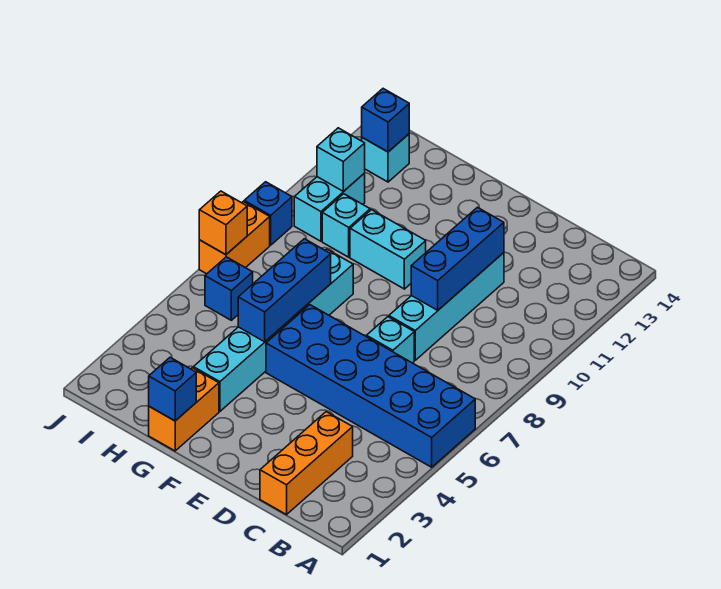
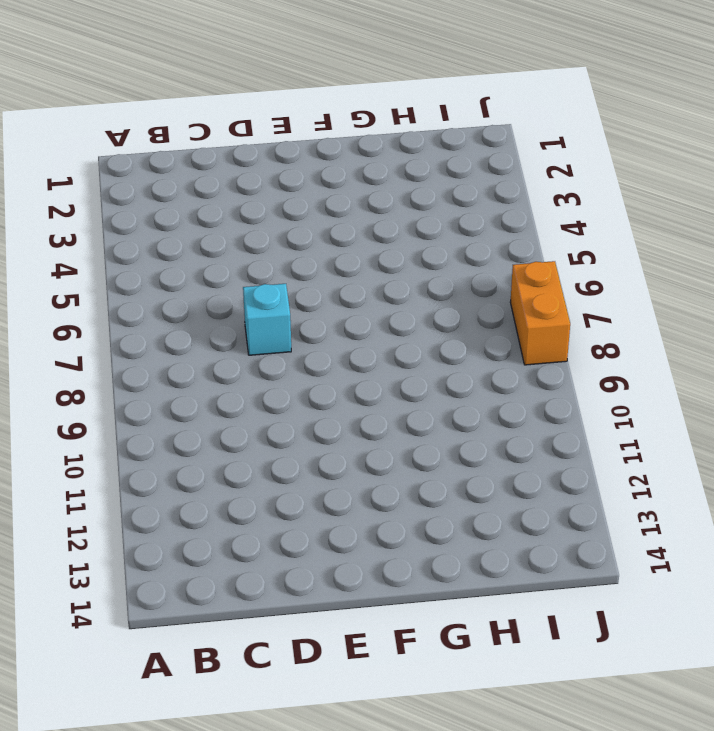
none -> blue 2x6 brick [266,305,475,467]
none -> orange 1x3 brick [260,412,353,515]
none -> cyan 1x4 brick [389,253,504,360]

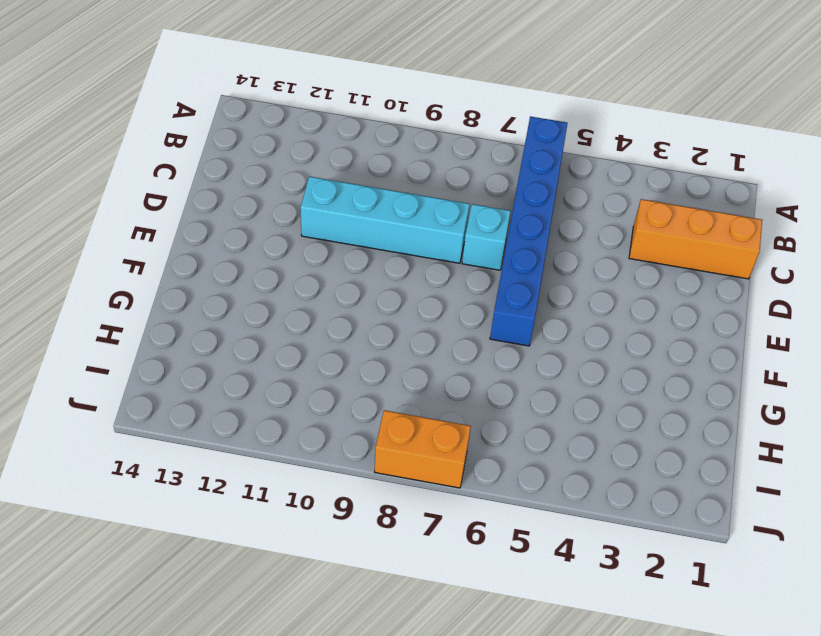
blue 1x6 brick [490,116,568,346] -> blue 2x6 brick [266,305,475,467]
none -> cyan 1x2 brick [350,210,426,289]
none -> orange 1x2 brick [149,368,219,451]
none -> cyan 1x6 brick [193,249,353,411]

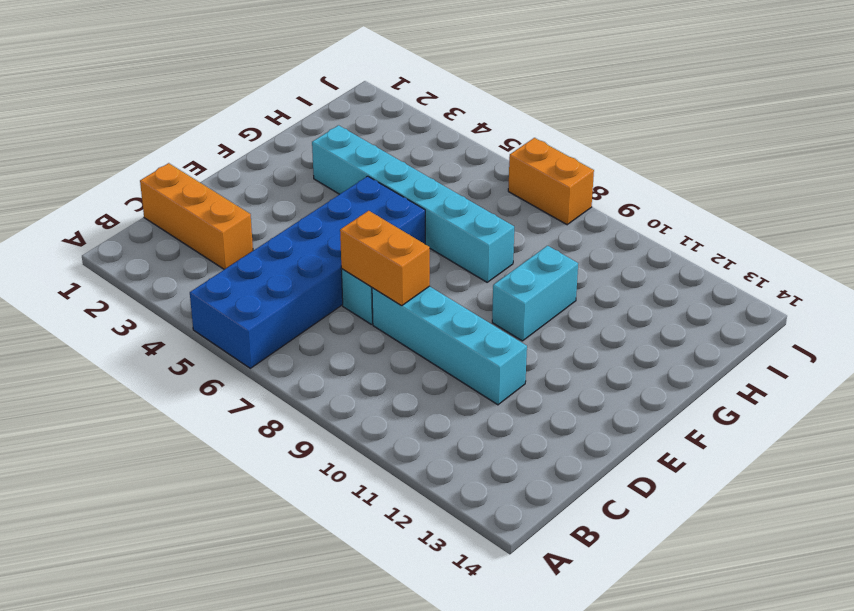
orange 1x2 brick [340,211,430,306] -> orange 1x2 brick moved to [149,368,219,451]
none -> cyan 1x1 brick [322,194,370,257]
none -> blue 1x1 brick [205,257,253,320]
none -> cyan 1x2 brick [294,173,365,241]

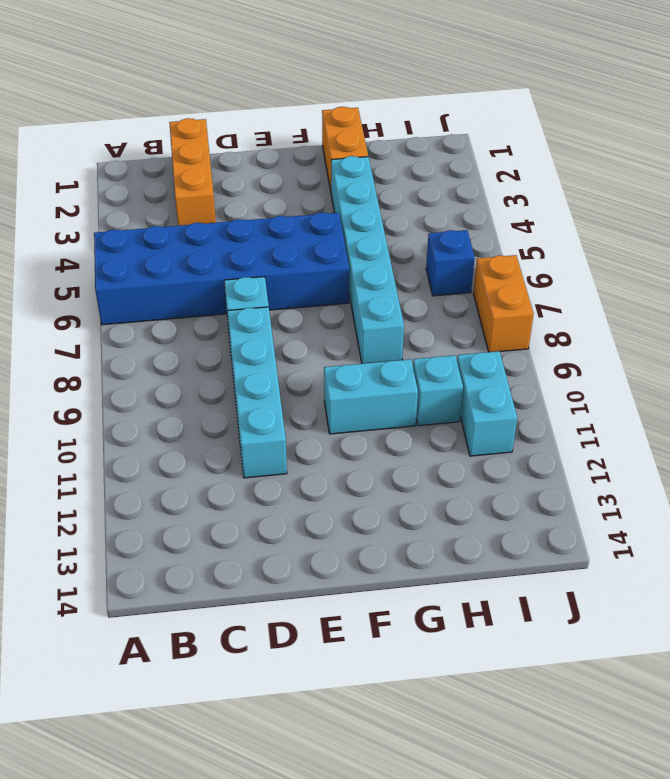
none -> cyan 1x1 brick [362,134,409,182]
none -> blue 1x1 brick [244,182,292,245]
none -> blue 1x3 brick [411,207,504,310]

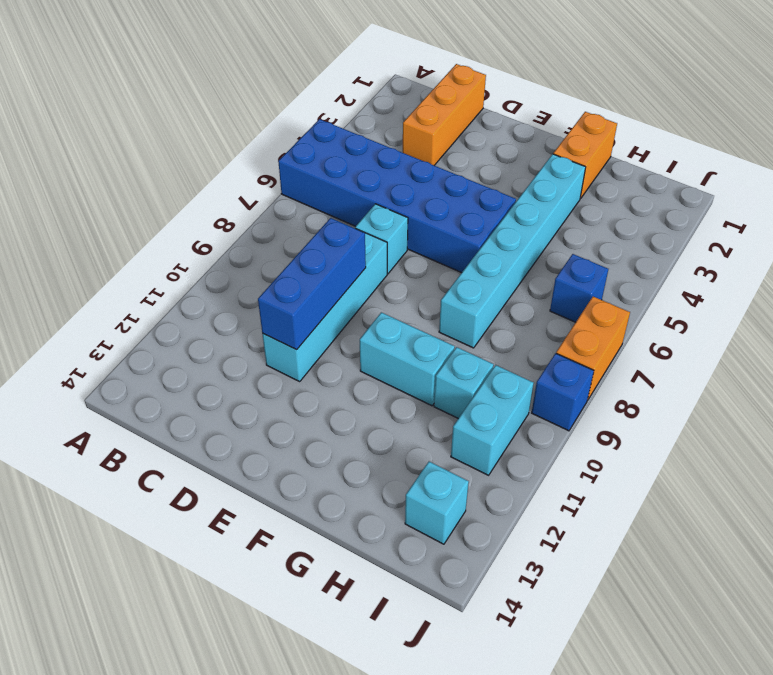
none -> blue 1x1 brick [149,357,196,421]
none -> blue 1x3 brick [238,239,331,342]
none -> cyan 1x1 brick [317,128,365,191]

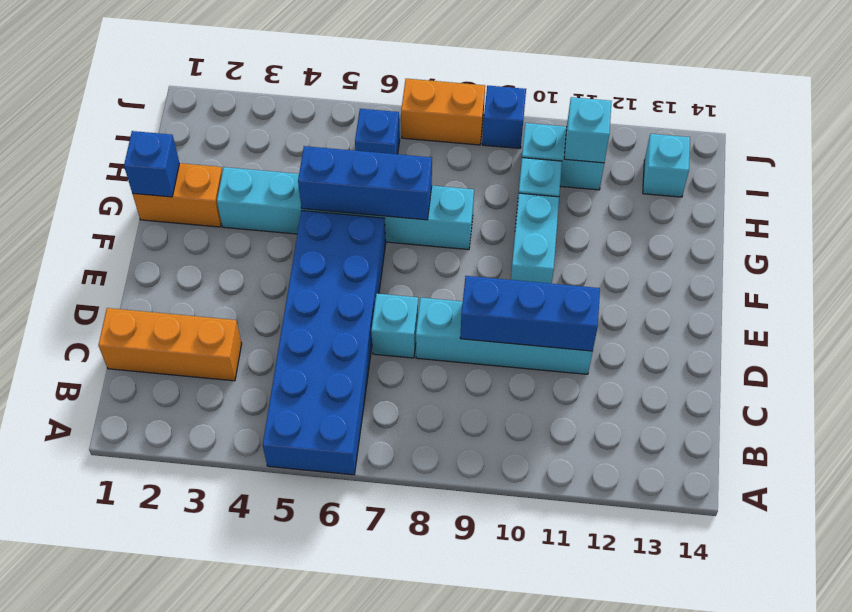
none -> blue 1x1 brick [362,89,409,152]
none -> orange 1x1 brick [199,191,247,255]

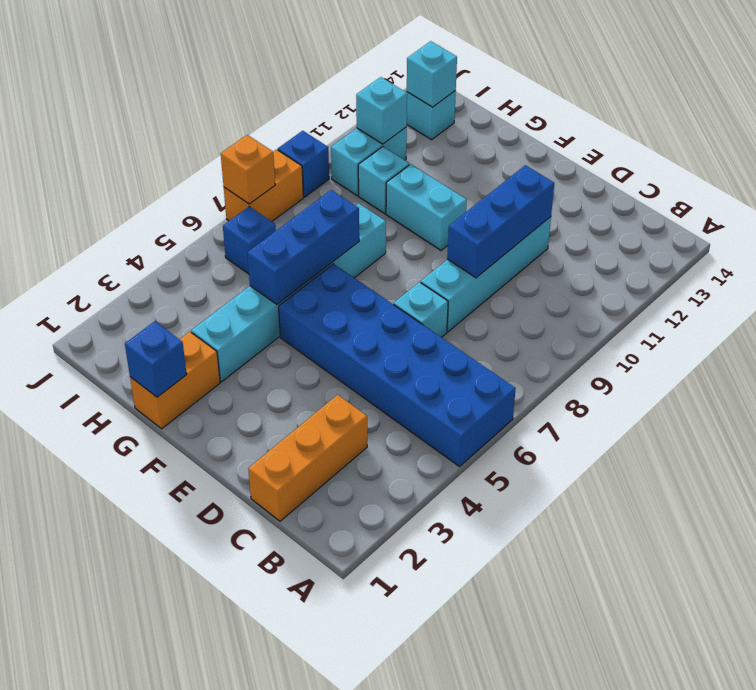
cyan 1x1 brick [407,41,457,107] -> blue 1x1 brick [362,89,409,152]

